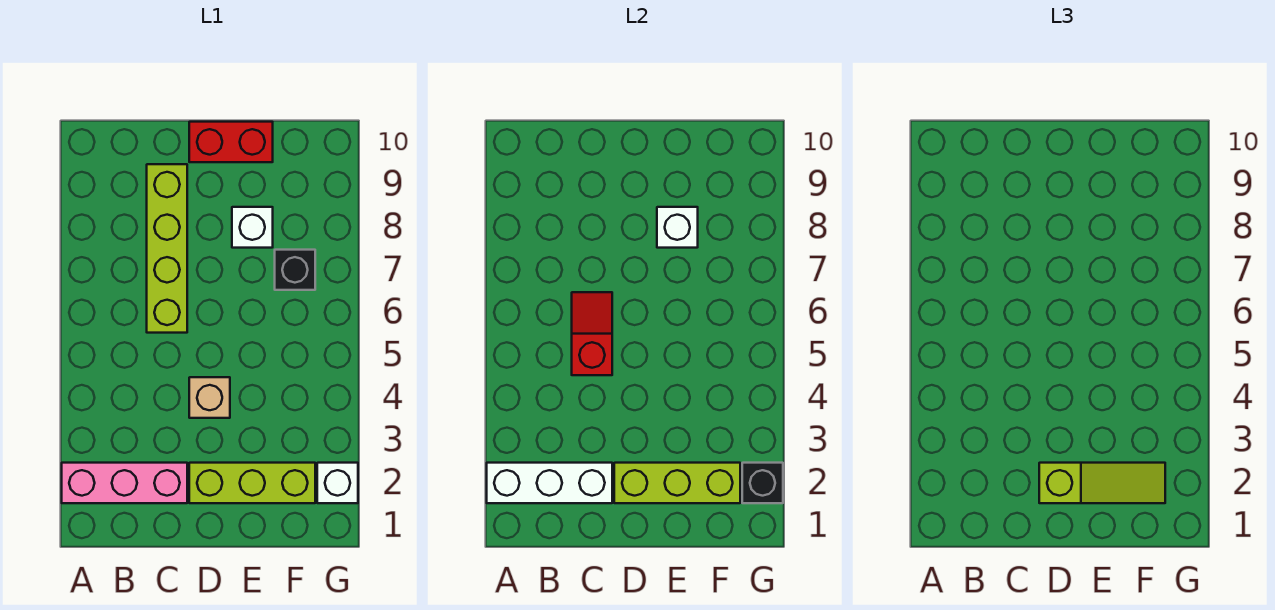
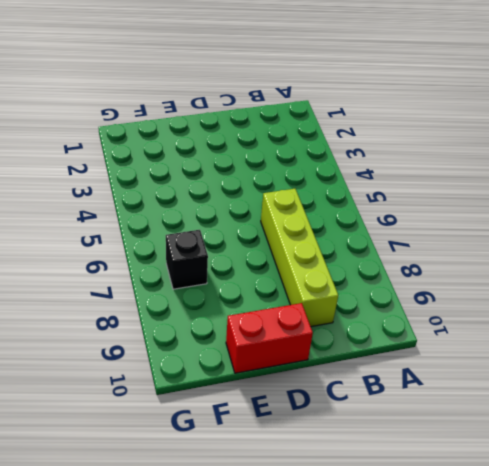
none -> pink 1x3 brick [62,463,187,503]
none -> lime 1x3 brick [189,463,315,503]
none -> tan 1x1 brick [189,377,230,418]

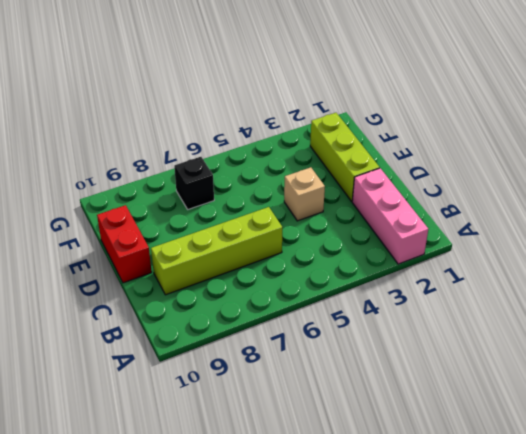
none -> white 1x1 brick [232,207,273,248]
none -> white 1x1 brick [317,463,358,503]
none -> white 1x3 brick [487,463,612,503]

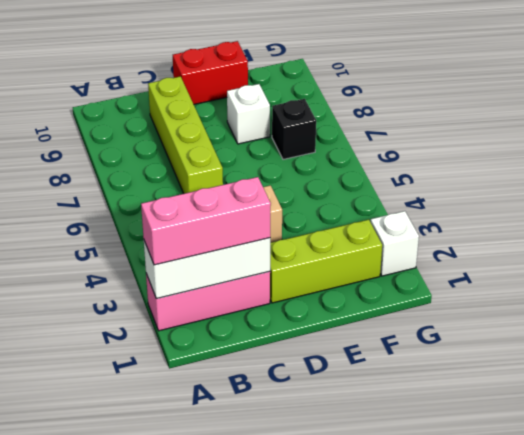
pink 1x3 brick [141,177,271,265] -> none
none -> red 1x2 slope [572,292,612,375]
none -> lime 1x3 brick [614,463,740,503]
none -> white 1x1 brick [657,207,698,248]

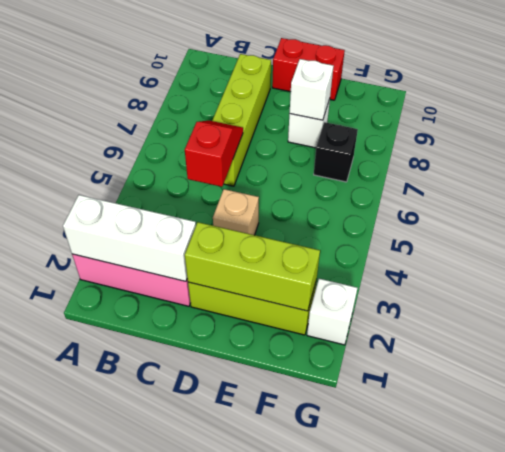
none -> black 1x1 brick [742,463,783,503]
none -> lime 1x3 slope [1039,463,1165,503]

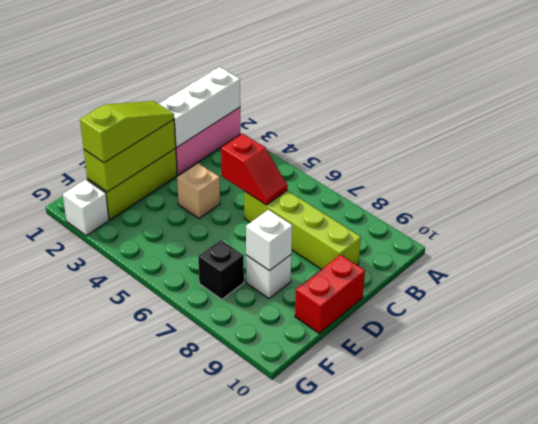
lime 1x3 slope [80,101,174,163] -> lime 1x3 slope turned to [1039,463,1165,503]
none -> black 1x1 brick [742,463,783,503]

